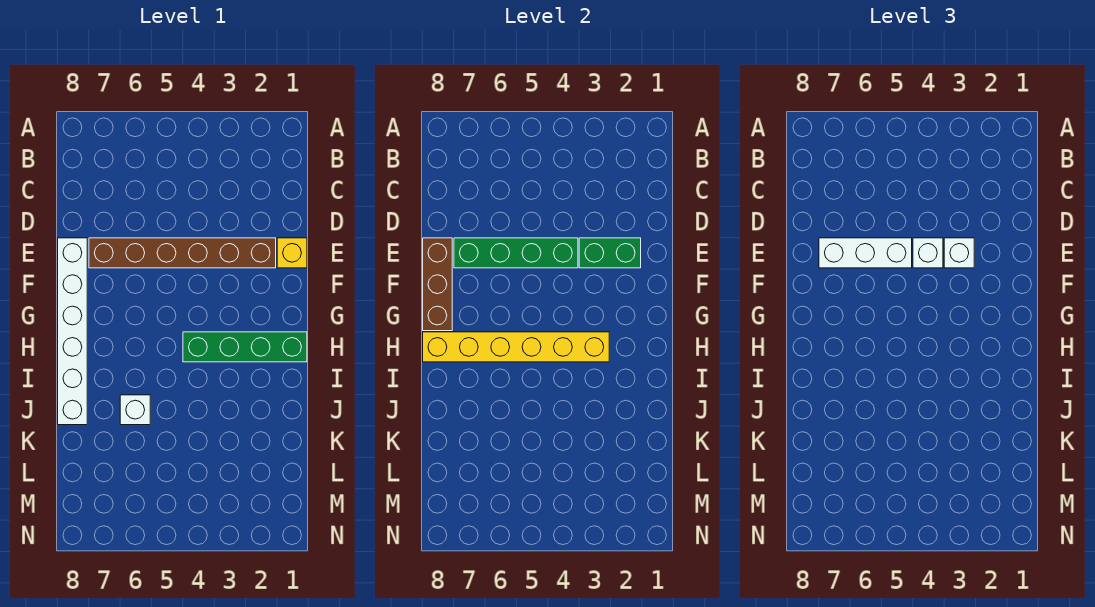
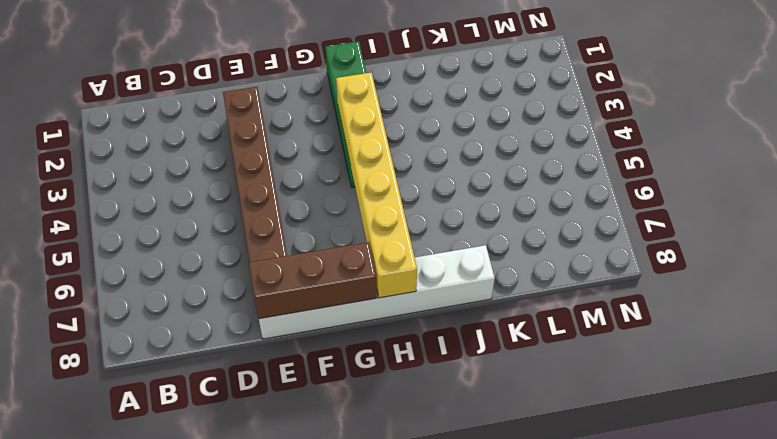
none -> yellow 1x1 brick [277,238,307,268]
none -> white 1x1 brick [120,395,150,425]
none -> green 1x2 brick [579,238,641,268]

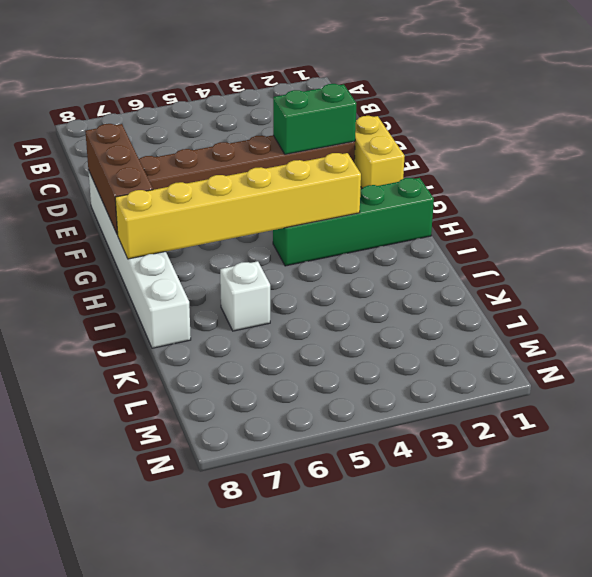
yellow 1x2 brick [354,116,405,188] -> yellow 1x1 brick [277,238,307,268]
none -> green 1x4 brick [454,238,578,268]
none -> white 1x1 brick [944,238,974,268]
none -> white 1x1 brick [913,238,943,268]

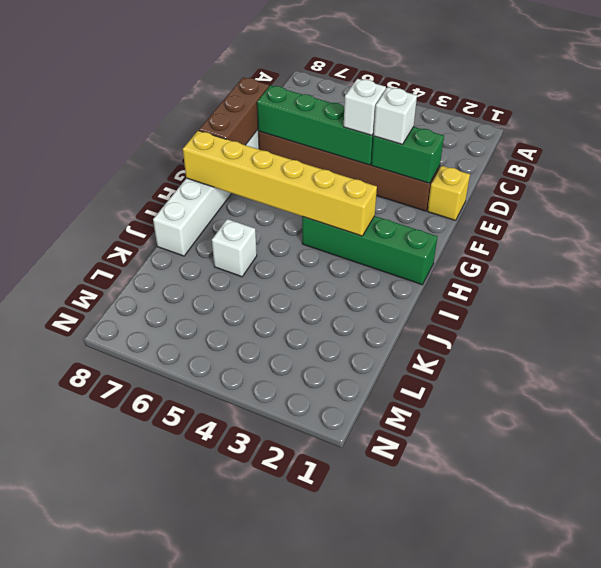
none -> white 1x3 brick [819,238,912,268]

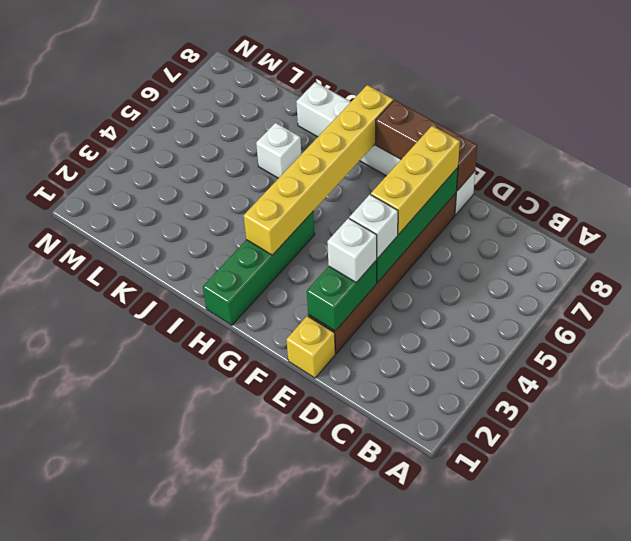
yellow 1x3 brick [371,126,460,234] -> white 1x3 brick [819,238,912,268]

